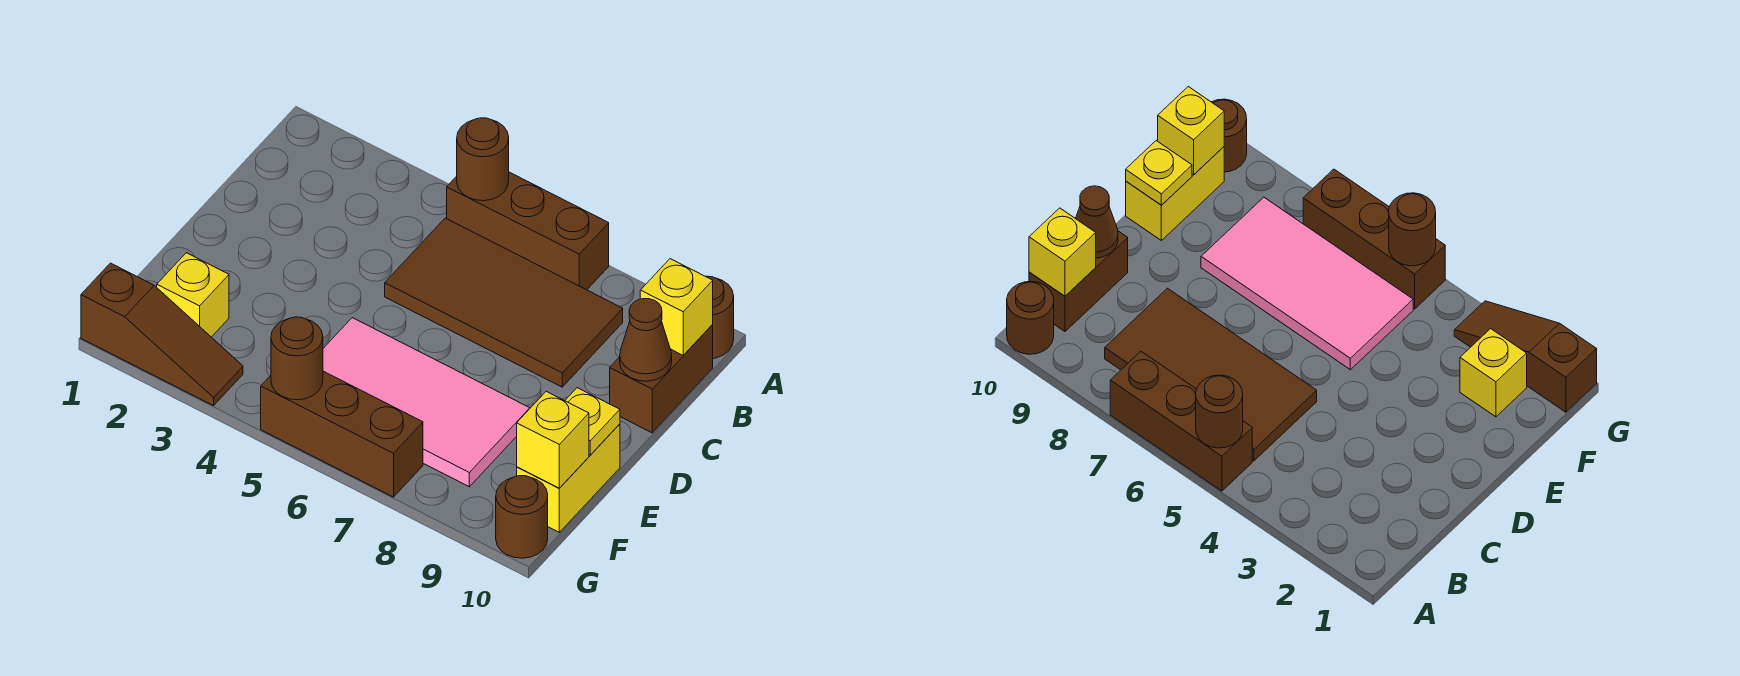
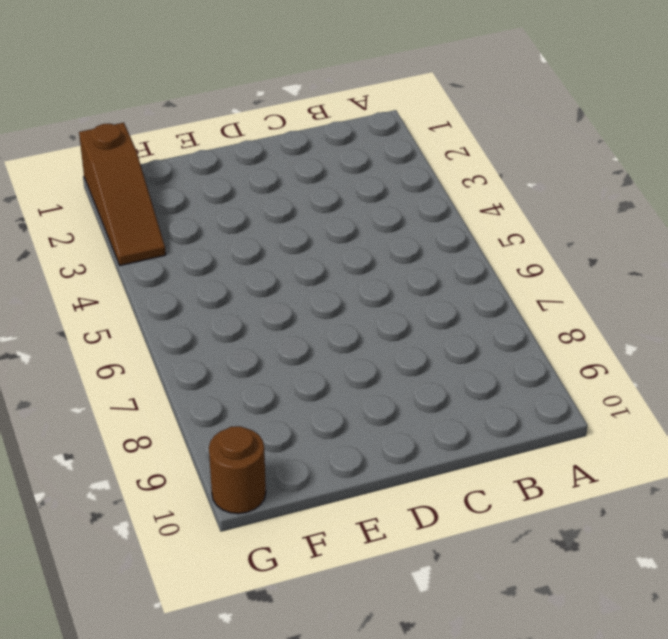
none -> brown 1x3 brick [447,172,609,290]
none -> brown 1x1 round brick [706,276,734,358]
none -> brown 2x4 tile [385,218,623,387]

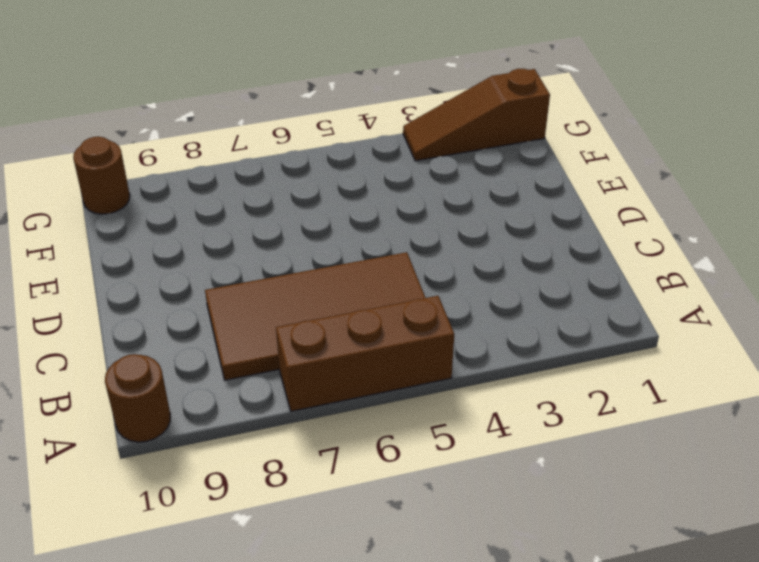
none -> brown 1x2 brick [610,325,713,433]
none -> pink 2x4 tile [323,318,530,487]
none -> yellow 1x2 brick [517,424,620,532]

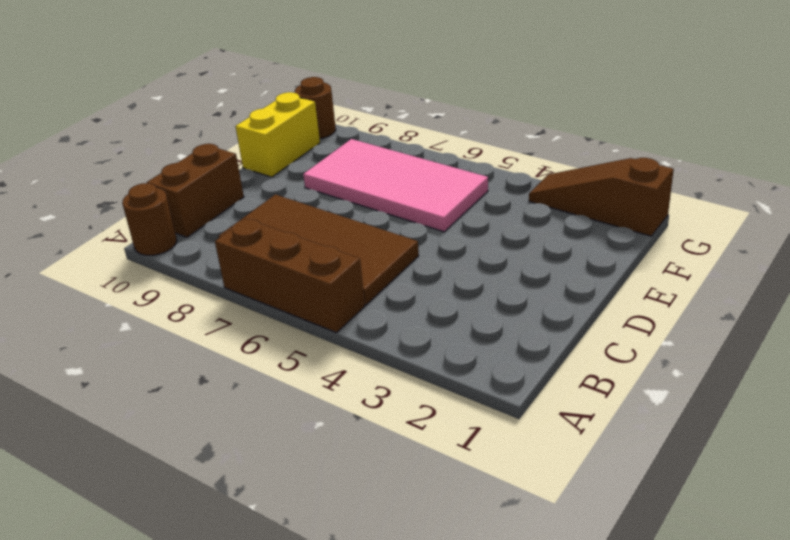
none -> yellow 1x1 brick [157,253,229,337]
none -> brown 1x3 brick [261,371,423,497]
none -> brown 1x1 round brick [457,118,509,201]

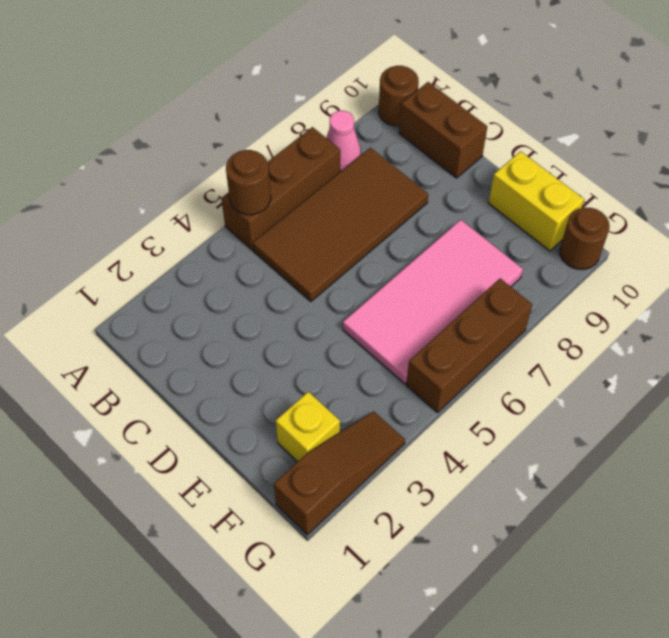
pink 1x1 cone [326,111,361,171] -> none
none -> yellow 1x1 brick [640,259,713,355]
none -> brown 1x1 cone [620,299,672,381]
none -> yellow 1x1 plate [565,388,620,455]

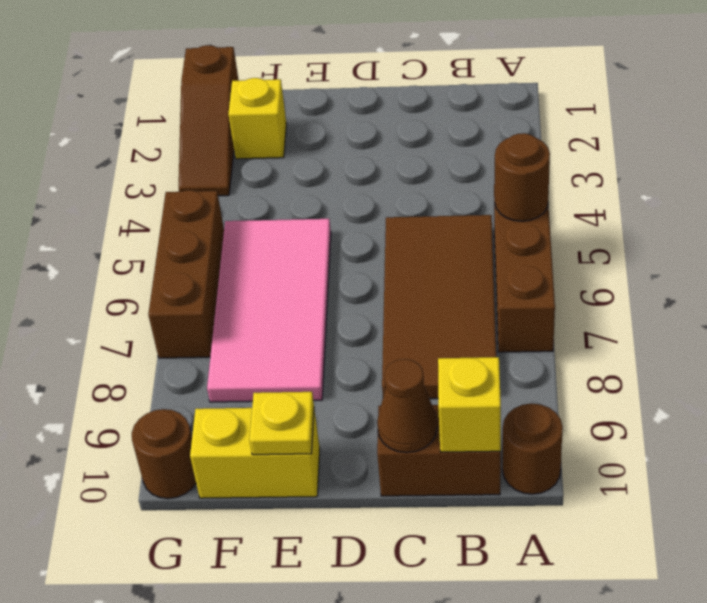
none -> yellow 1x1 brick [517,391,589,488]
none -> brown 1x1 round brick [271,317,323,400]

